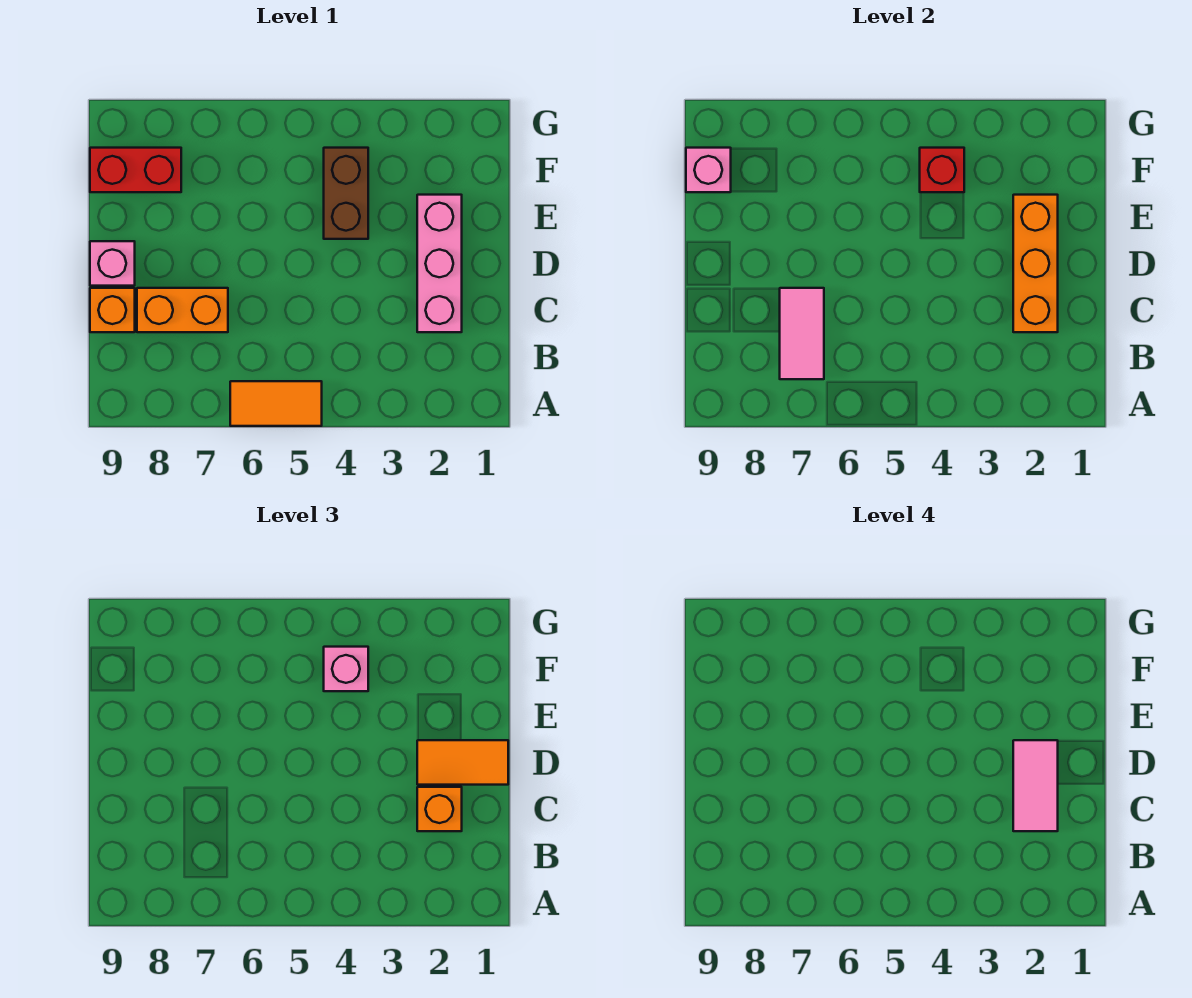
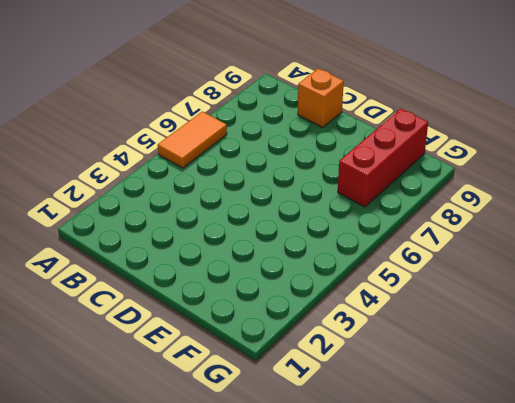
red 1x3 brick [338,109,428,207] -> red 1x2 brick [90,148,181,192]
none -> pink 1x3 brick [417,195,462,332]
none -> orange 1x2 brick [137,288,228,332]
none -> pink 1x1 brick [90,241,135,286]

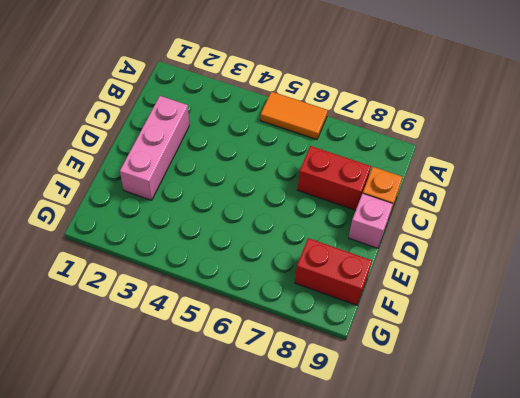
red 1x2 brick [298,146,371,210] -> orange 1x2 brick [137,288,228,332]
none -> brown 1x2 brick [324,148,368,239]
none -> pink 1x2 tile [780,288,824,379]
none -> orange 1x3 brick [1013,195,1058,332]

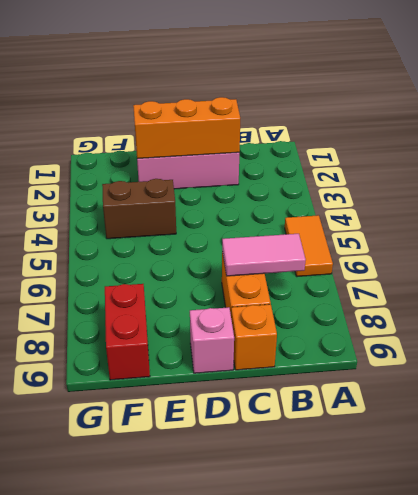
none -> red 1x1 brick [920,148,964,192]
none -> pink 1x1 brick [686,148,731,192]
none -> orange 1x1 brick [417,787,462,831]

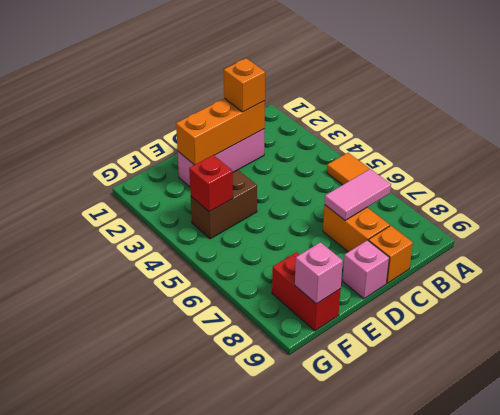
none -> orange 1x2 tile [417,740,508,785]
none -> pink 1x1 brick [324,647,368,691]
none -> pink 1x2 tile [1013,740,1058,831]

